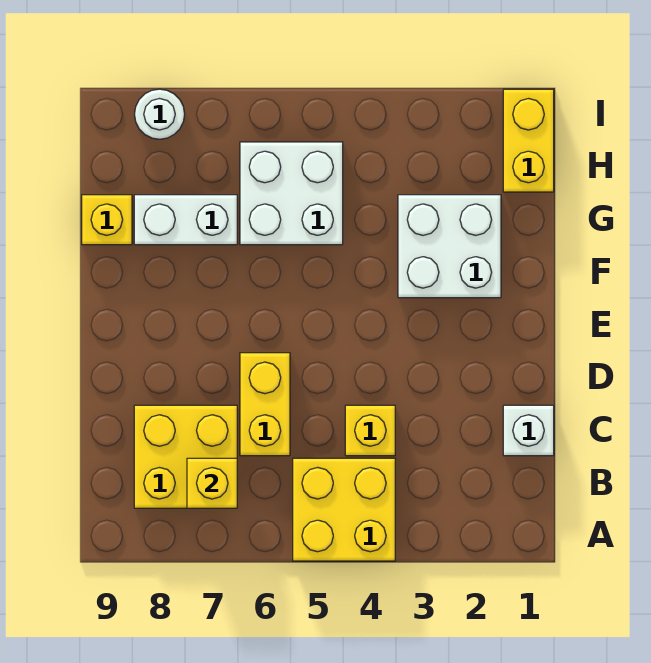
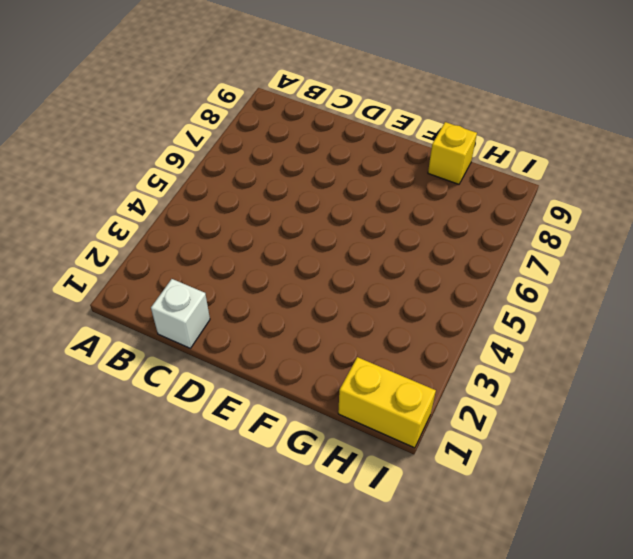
none -> yellow 2x2 brick [293,458,395,561]
none -> yellow 2x2 brick [134,405,237,508]
none -> yellow 1x1 brick [345,405,395,456]

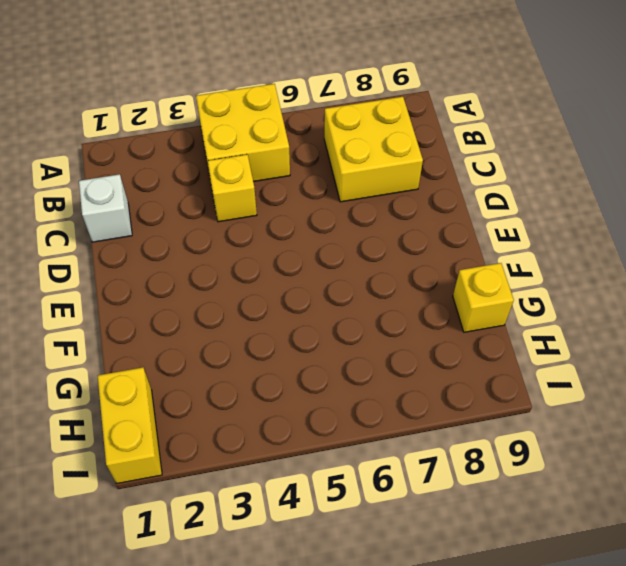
none -> yellow 1x2 brick [240,353,290,456]
none -> white 2x2 brick [398,195,501,298]
none -> white 2x2 brick [240,142,343,245]

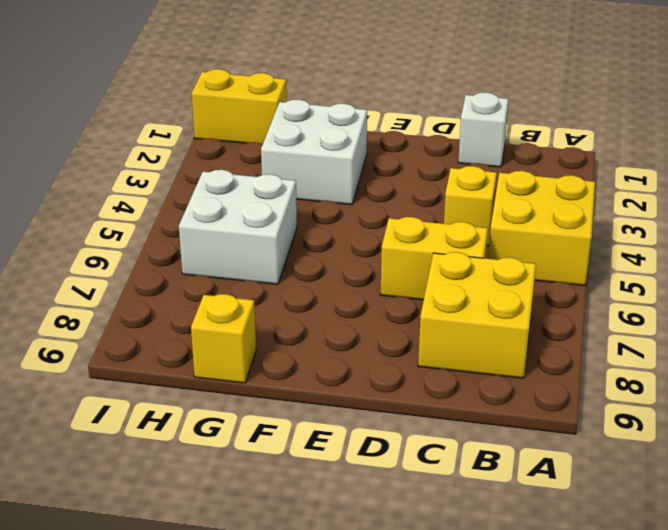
none -> white 1x2 brick [134,195,237,245]
none -> white 1x1 round brick [134,89,185,139]
none -> yellow 1x1 brick [187,458,237,508]

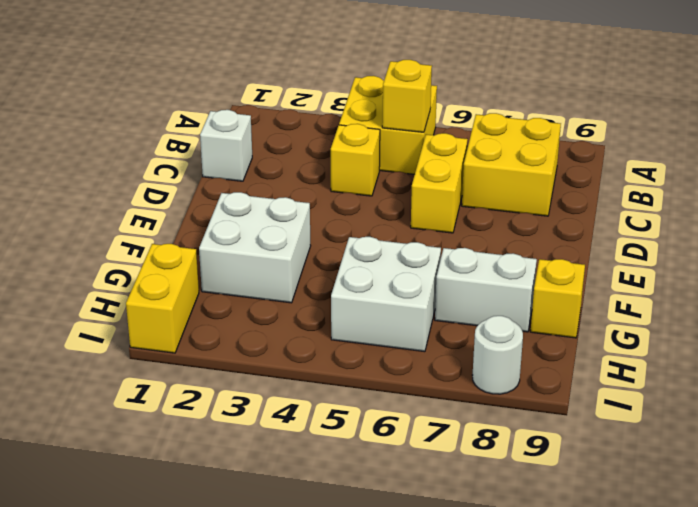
yellow 1x1 brick [382,60,432,132] -> yellow 1x1 brick moved to [187,458,237,508]

